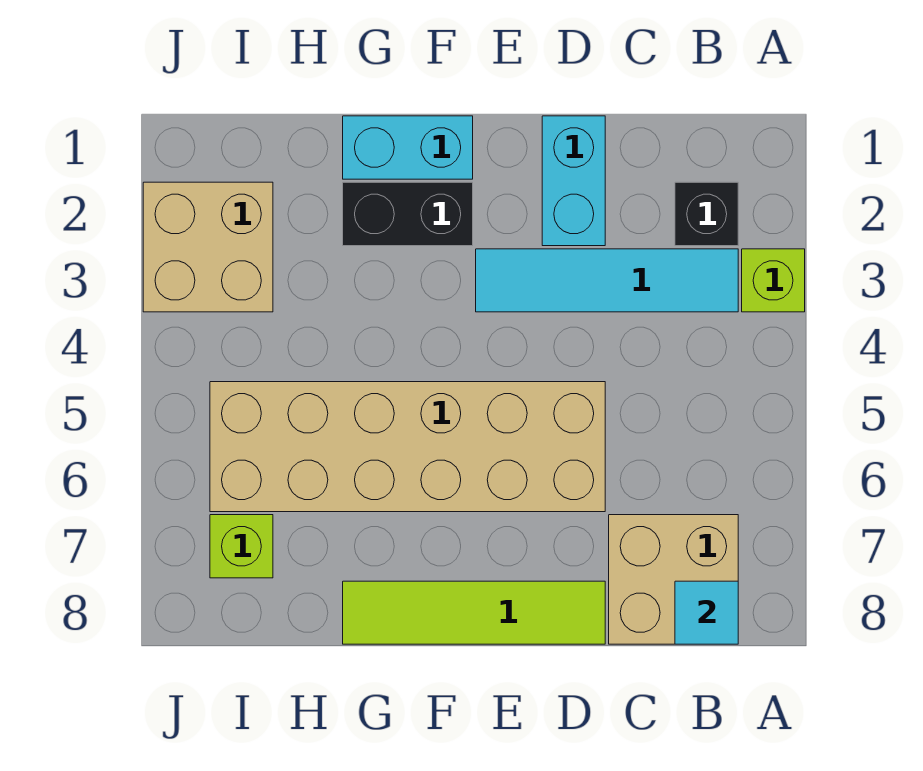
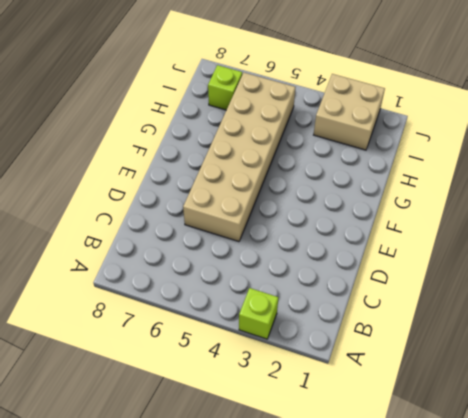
none -> black 1x1 brick [675,182,738,246]
none -> cyan 1x4 tile [476,249,738,312]
none -> tan 2x2 brick [609,515,738,644]

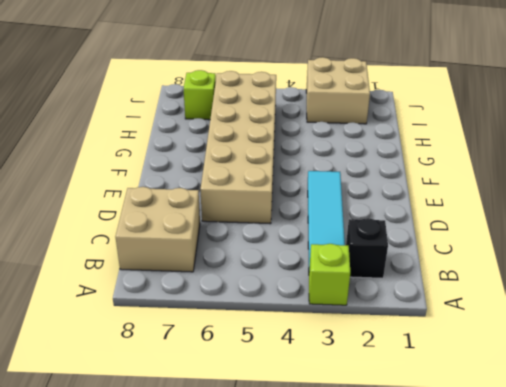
none -> cyan 1x2 brick [542,116,605,246]
none -> lime 1x4 tile [343,581,605,644]
none -> cyan 1x2 brick [343,116,473,179]

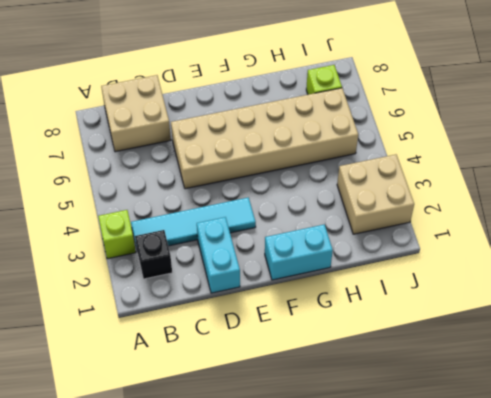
none -> lime 1x4 tile [343,581,605,644]
none -> black 1x2 brick [343,182,473,246]
none -> cyan 1x1 tile [675,581,738,644]

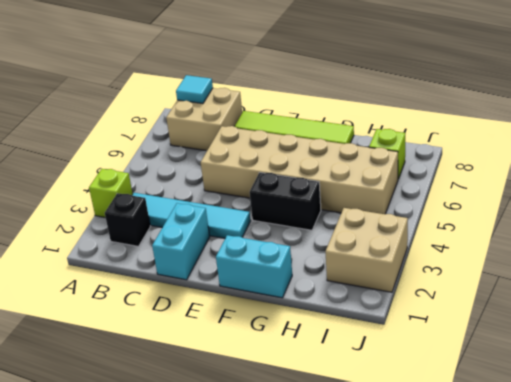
black 1x2 brick [250,172,321,230] -> black 1x2 brick moved to [343,182,473,246]

